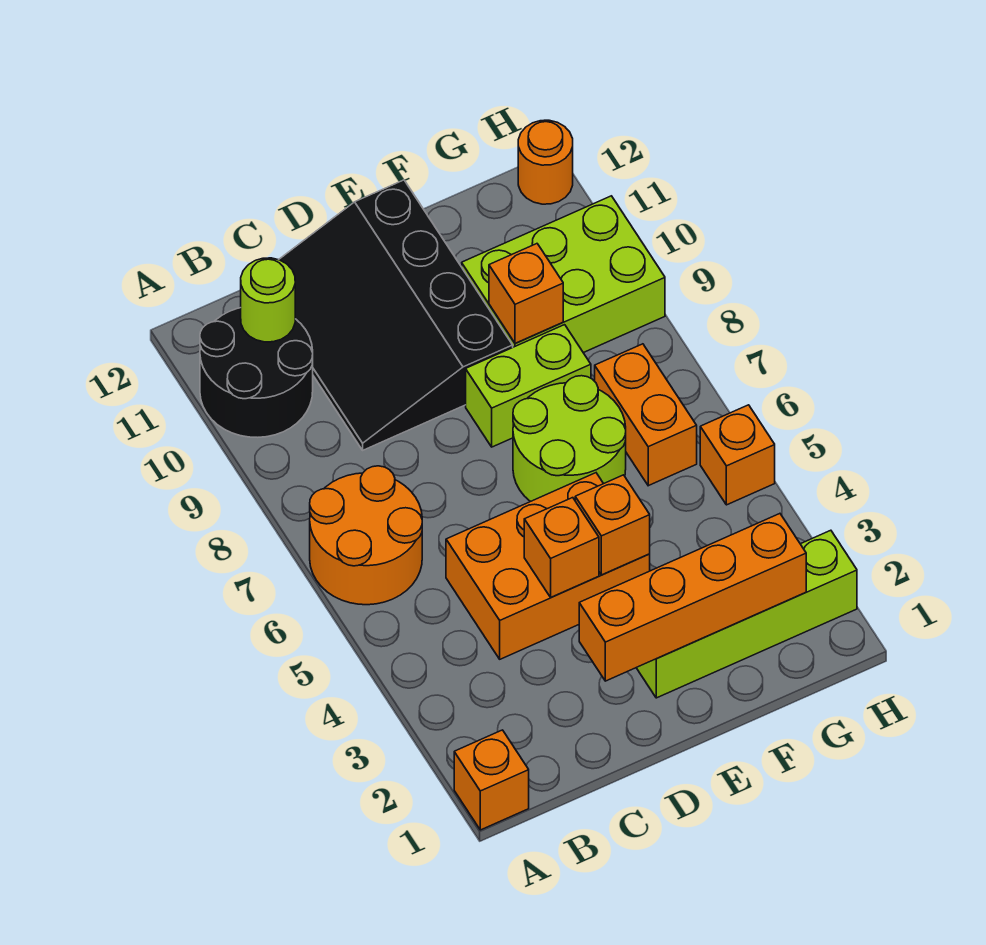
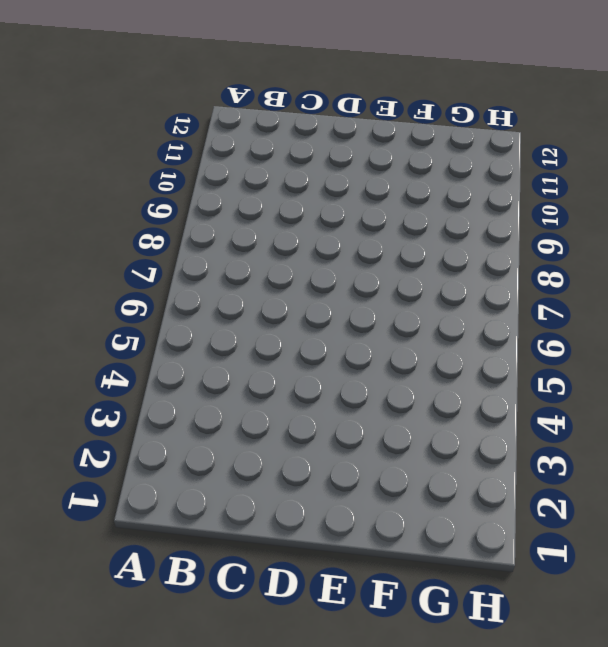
none -> orange 1x1 brick [454,730,529,830]
none -> orange 2x2 round brick [310,466,422,605]
none -> black 2x2 round brick [200,308,313,437]

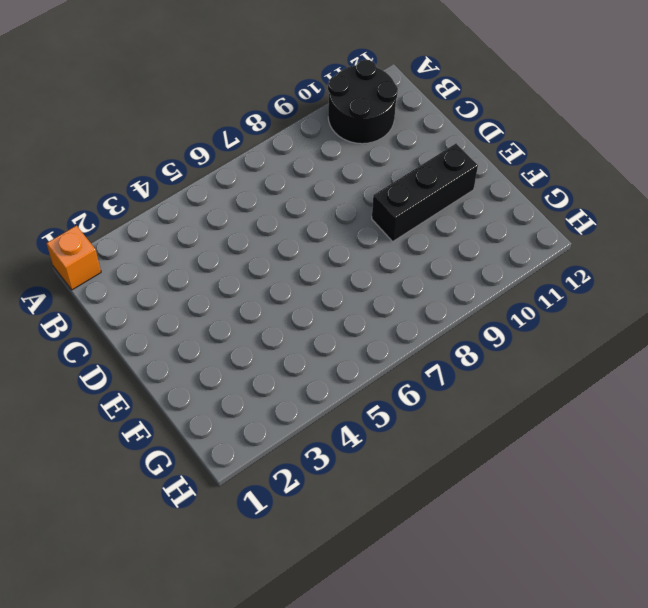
black 1x3 brick [372,143,478,241] -> black 3x4 slope [279,180,513,450]
none -> orange 2x2 round brick [310,466,422,605]
none -> orange 2x3 brick [446,473,650,659]
none -> lime 1x4 brick [636,530,857,698]

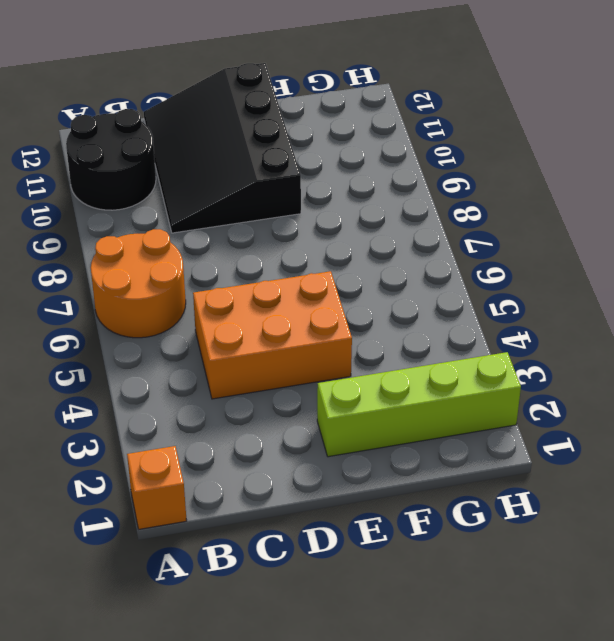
none -> lime 2x2 round brick [513,376,626,502]
none -> lime 1x2 brick [466,325,591,447]
none -> lime 2x3 brick [462,196,665,353]

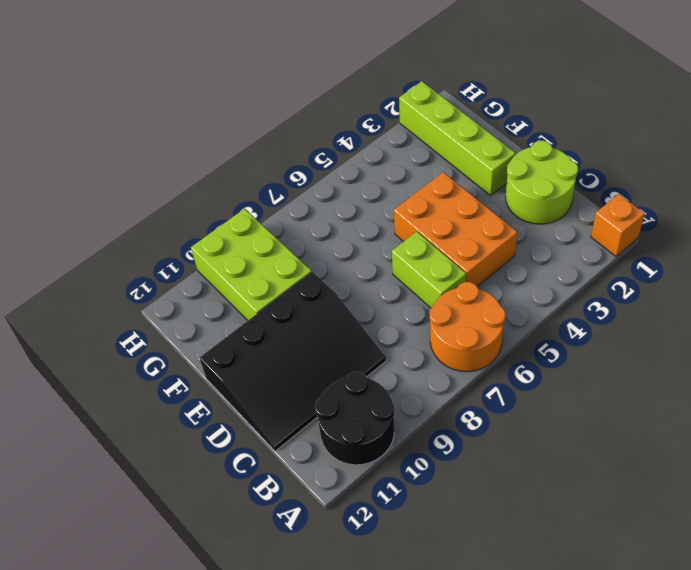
lime 2x2 round brick [505,141,578,224] -> lime 2x2 round brick moved to [513,376,626,502]
lime 1x2 brick [392,232,466,308] -> lime 1x2 brick moved to [466,325,591,447]
none -> orange 1x2 brick [595,344,697,486]
none -> orange 1x1 brick [700,405,775,505]
none -> orange 1x1 round brick [518,120,573,204]

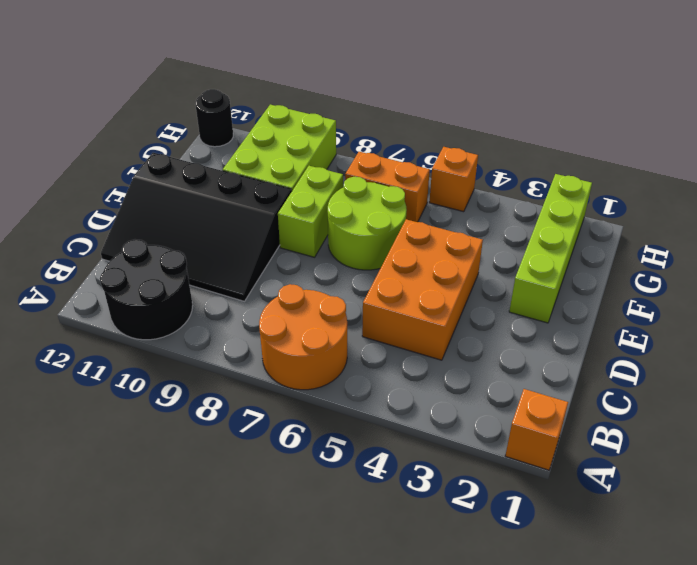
black 1x1 round brick [195,89,233,147] -> orange 1x1 round brick [518,120,573,204]
none -> lime 1x1 round brick [241,258,295,342]
none -> orange 1x4 brick [579,514,806,681]
none -> orange 1x1 brick [524,498,599,597]

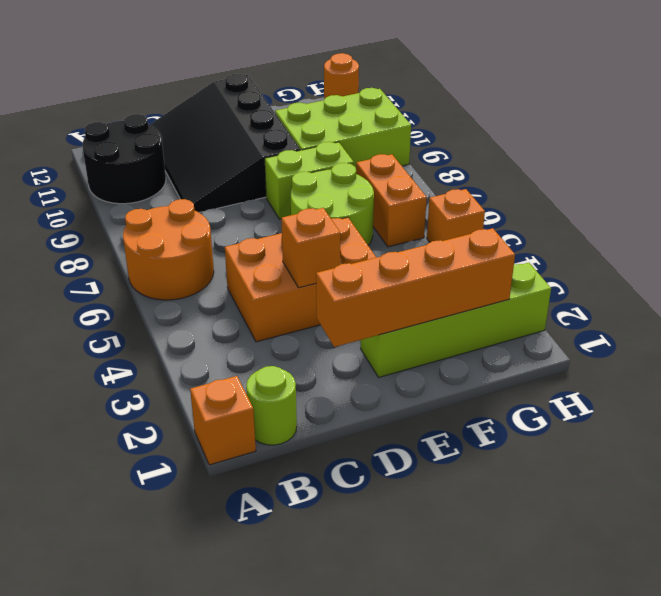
lime 1x1 round brick [246,366,297,445] -> lime 1x1 round brick moved to [241,258,295,342]
none -> orange 1x1 brick [575,475,650,575]
none -> orange 1x1 brick [489,244,563,344]

